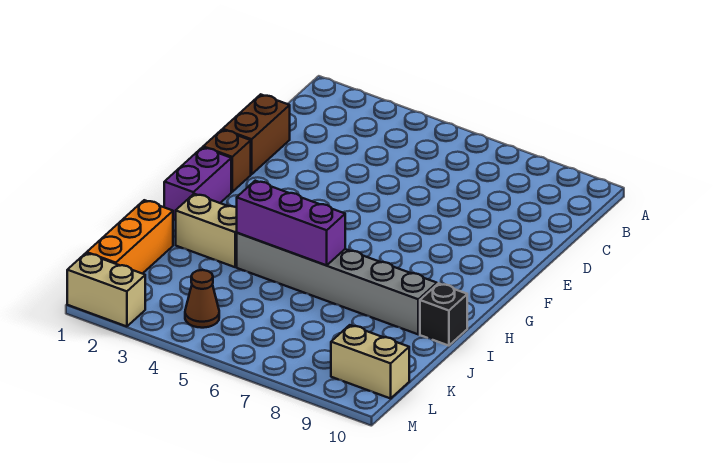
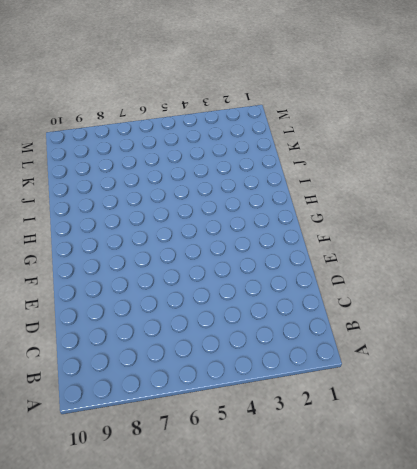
none -> brown 1x2 brick [223,94,290,174]
none -> brown 1x1 brick [203,130,251,192]

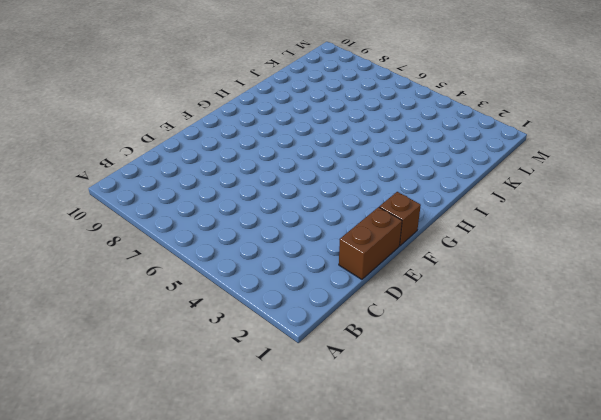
none -> purple 1x2 brick [164,147,231,221]
none -> tan 1x2 brick [176,194,237,267]

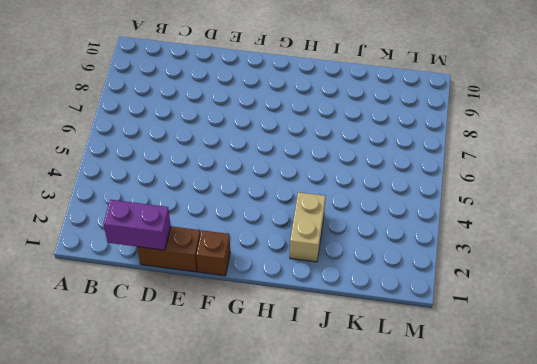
purple 1x2 brick [103,200,171,250] -> purple 1x2 brick moved to [164,147,231,221]
none -> grey 1x6 brick [237,233,437,334]
none -> black 1x1 brick [420,283,467,346]

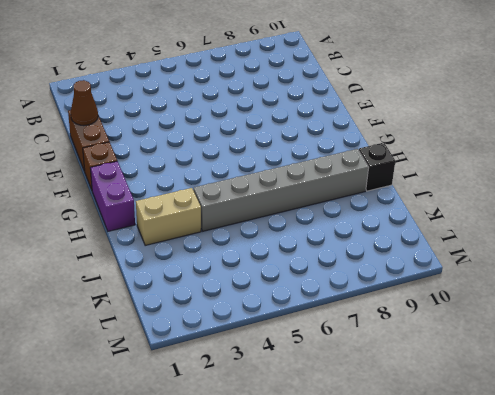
brown 1x1 cone [71,80,98,126] -> brown 1x1 cone moved to [185,270,219,328]
none -> orange 1x3 brick [87,200,173,274]
none -> tan 1x2 brick [331,325,409,398]

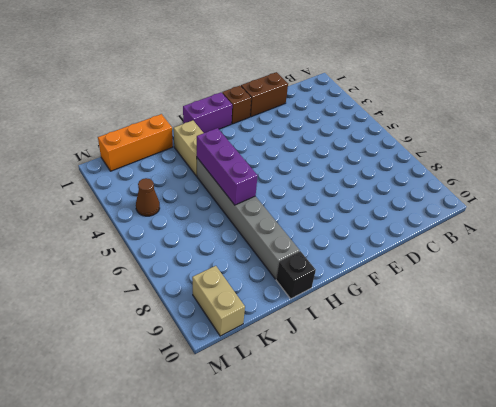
none -> tan 1x2 brick [67,253,145,326]

